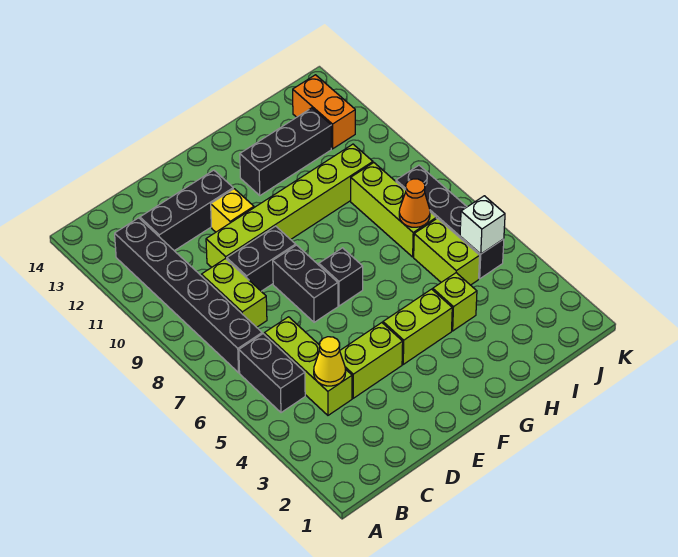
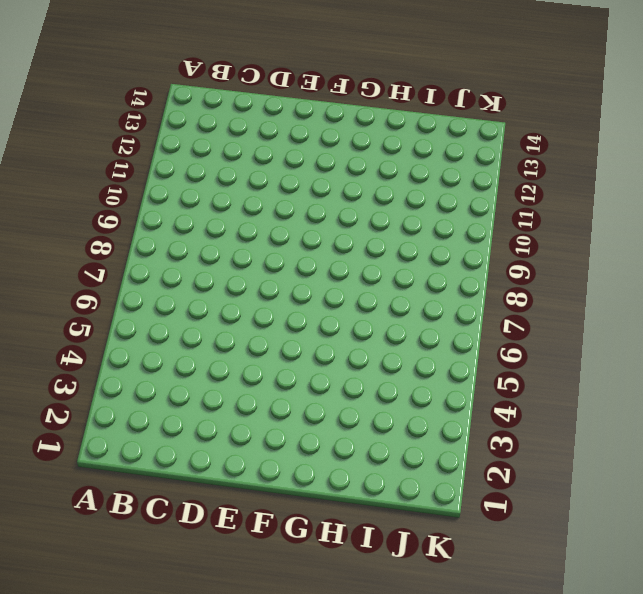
none -> black 1x2 brick [239,334,305,413]
none -> black 1x6 brick [115,218,262,373]
none -> lime 1x3 brick [264,317,352,415]

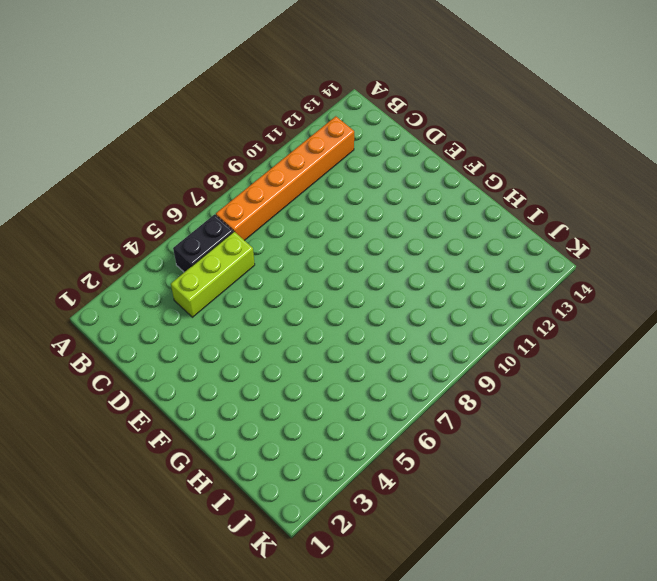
orange 1x6 brick [216,116,354,241] -> black 1x6 brick [115,218,262,373]
none -> lime 1x2 brick [201,259,267,327]
none -> black 1x3 brick [140,170,233,251]
none -> lime 1x2 brick [340,323,403,398]

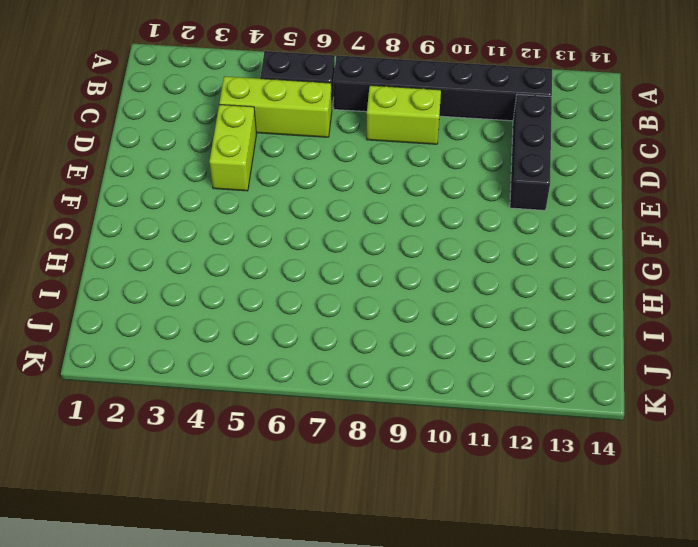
none -> black 1x2 brick [227,226,296,291]
none -> lime 1x6 brick [206,144,373,267]
none -> black 1x2 brick [273,245,338,322]

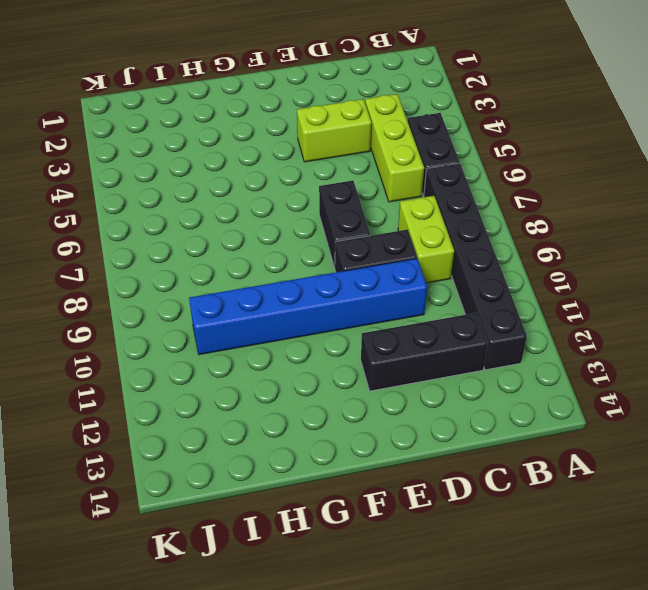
blue 1x6 brick [189,259,427,355] -> lime 1x6 brick [206,144,373,267]
none -> yellow 1x1 brick [211,189,254,232]
none -> lime 1x2 brick [383,289,452,364]
none -> black 1x1 brick [319,248,363,306]

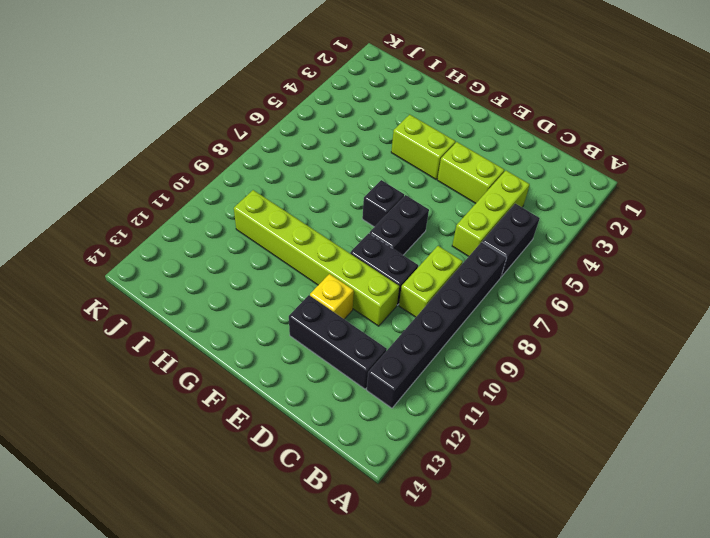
none -> black 1x3 brick [240,108,331,196]
none -> lime 1x1 brick [433,273,477,331]
none -> lime 1x2 brick [414,218,480,285]

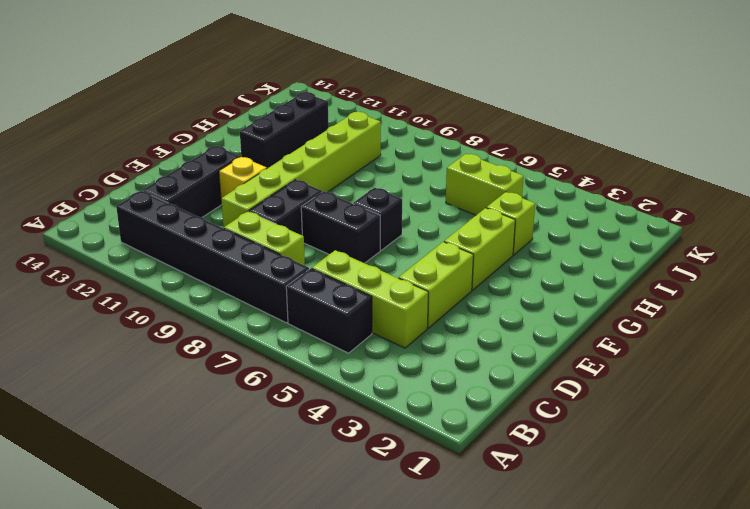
none -> lime 1x3 brick [351,163,436,257]
none -> black 1x4 brick [396,165,504,279]
none -> orange 1x2 brick [293,75,355,149]

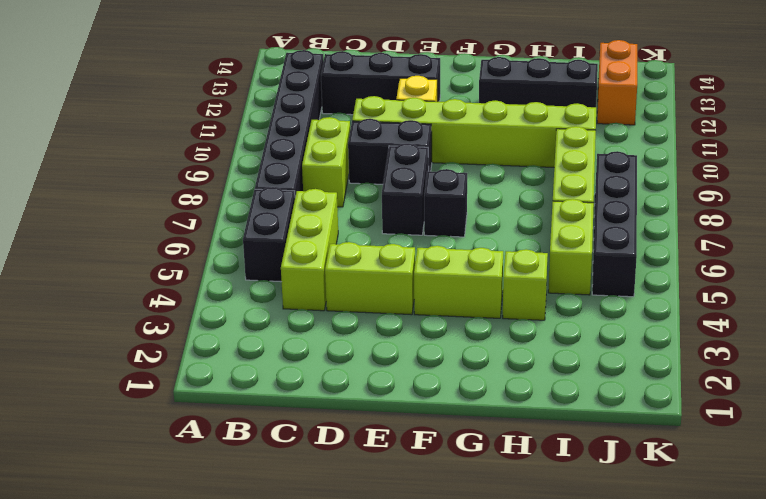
none -> yellow 1x1 cone [314,337,346,386]
none -> orange 1x1 cone [399,179,430,227]
none -> white 1x1 brick [460,196,505,254]

